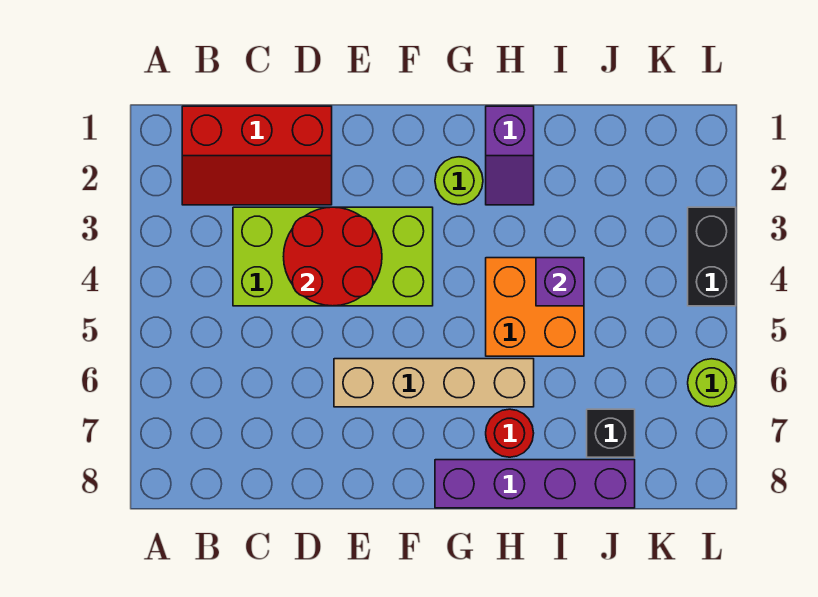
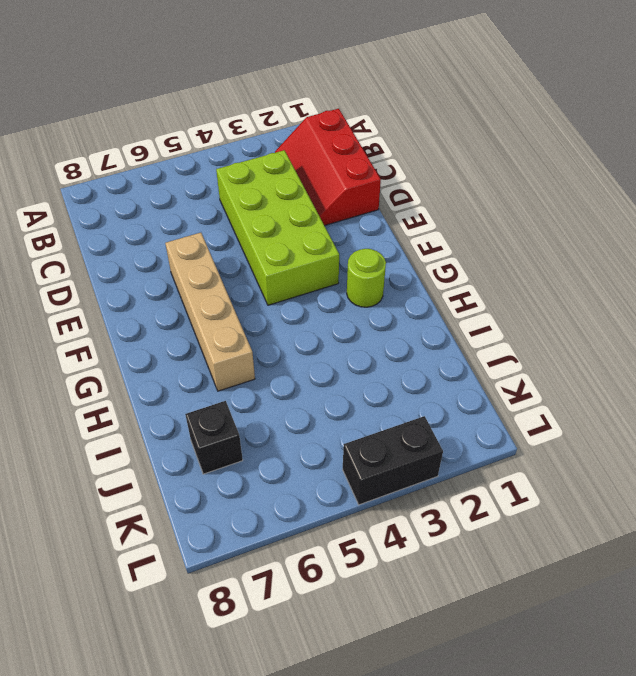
none -> purple 1x4 brick [435,460,635,508]
none -> purple 1x2 slope [486,106,534,205]
none -> orange 2x2 brick [486,258,584,356]

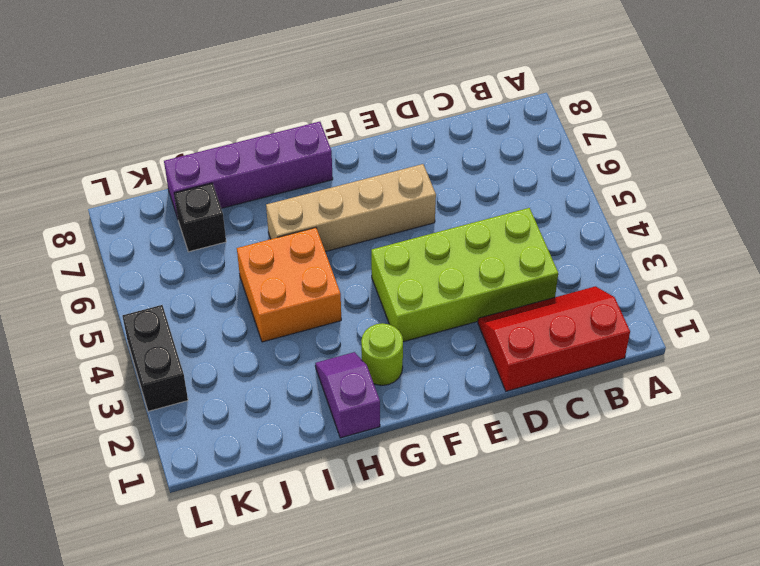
none -> red 1x1 round brick [486,409,534,457]
none -> lime 1x1 round brick [688,359,736,407]
none -> red 2x2 round brick [284,207,382,306]

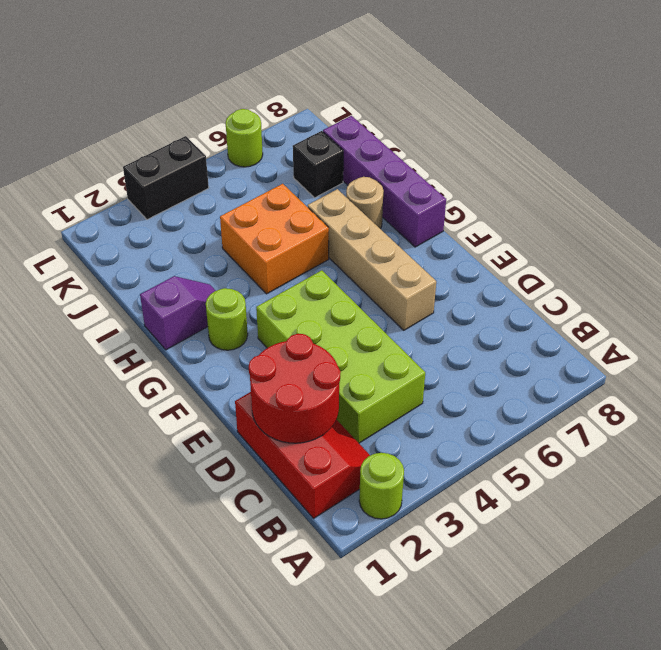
lime 1x1 round brick [359,453,404,519] -> none
red 2x2 round brick [249,334,341,443] -> red 2x2 round brick moved to [284,207,382,306]
tan 1x1 round brick [346,177,384,229] -> red 1x1 round brick [486,409,534,457]
none -> purple 1x1 brick [536,258,584,306]

